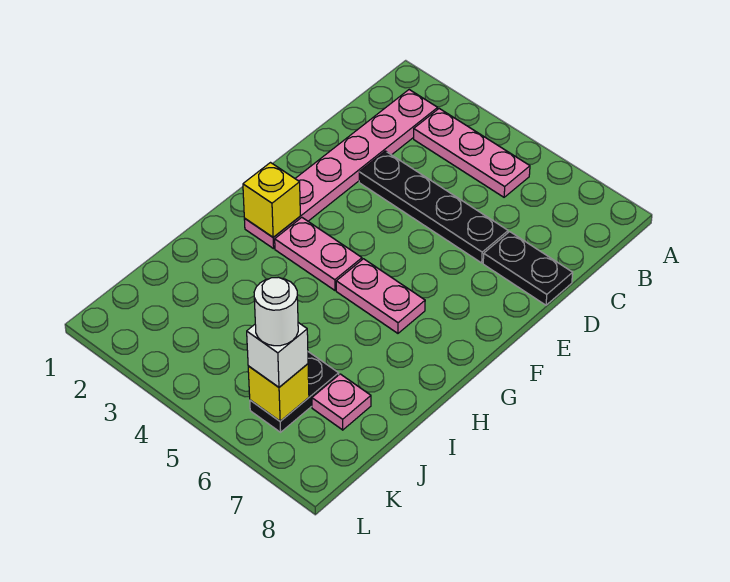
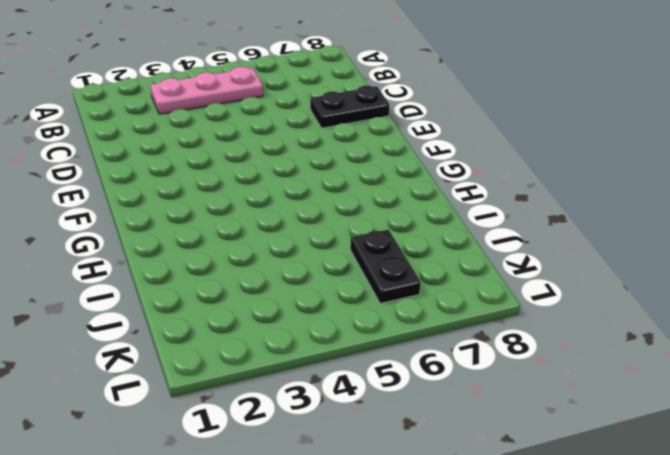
none -> pink 1x6 plate [244,90,438,249]
none -> black 1x4 plate [359,151,508,263]
none -> pink 1x2 plate [275,218,362,290]

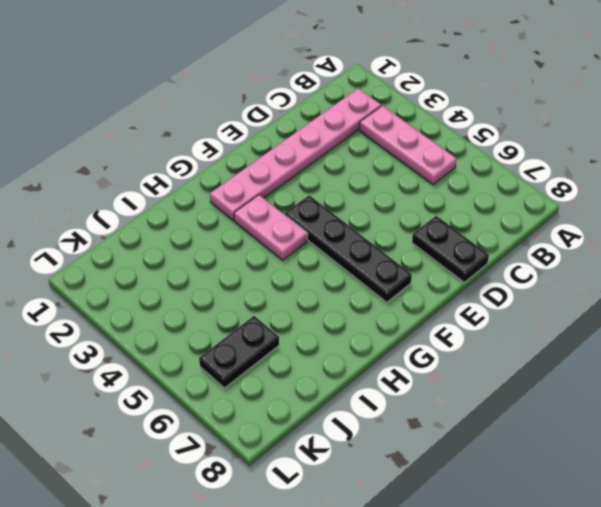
black 1x4 plate [285,195,412,302] -> black 1x4 plate moved to [359,151,508,263]
none -> pink 1x2 plate [336,259,425,333]
none -> pink 1x1 plate [312,374,371,430]
none -> yellow 1x1 brick [243,163,300,237]

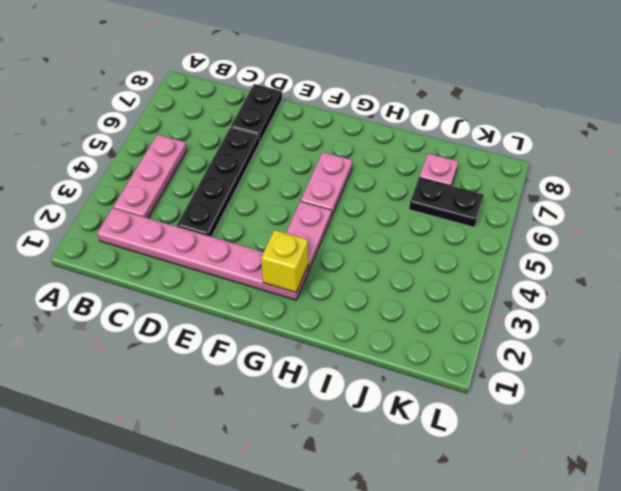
none -> yellow 1x1 brick [248,364,309,421]
none -> white 1x1 brick [247,323,308,387]
none -> white 1x1 round brick [254,277,298,346]

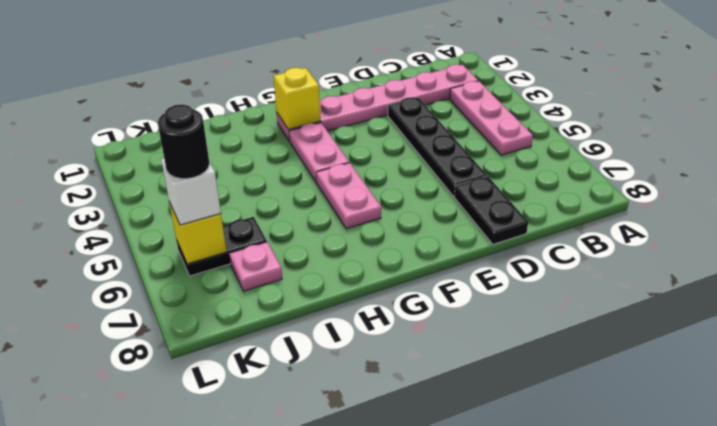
black 1x1 round brick [158,104,210,179] -> white 1x1 round brick [254,277,298,346]

